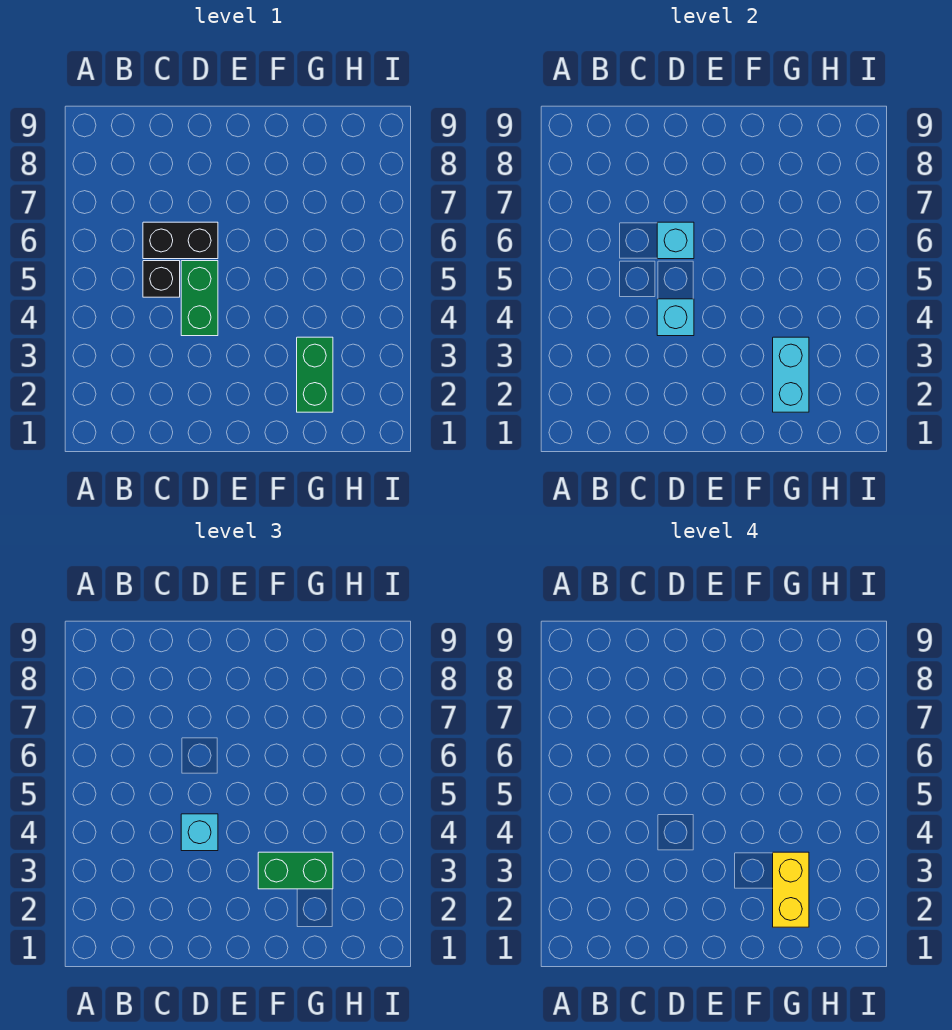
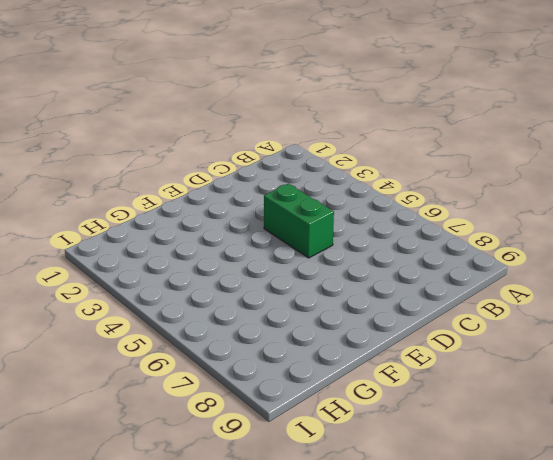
none -> black 1x1 brick [143,261,180,297]
none -> black 1x2 brick [143,222,218,259]

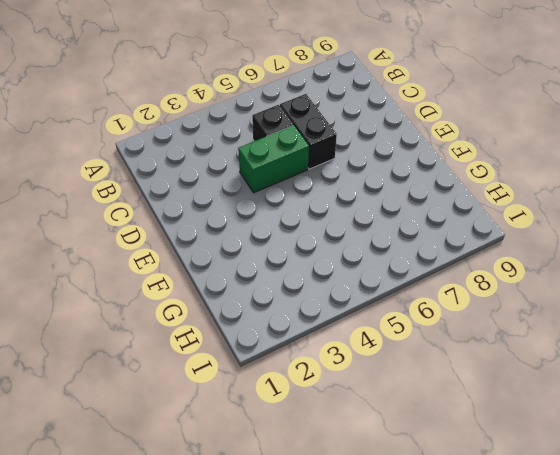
none -> green 1x2 brick [297,337,333,412]
none -> cyan 1x1 brick [657,299,694,336]

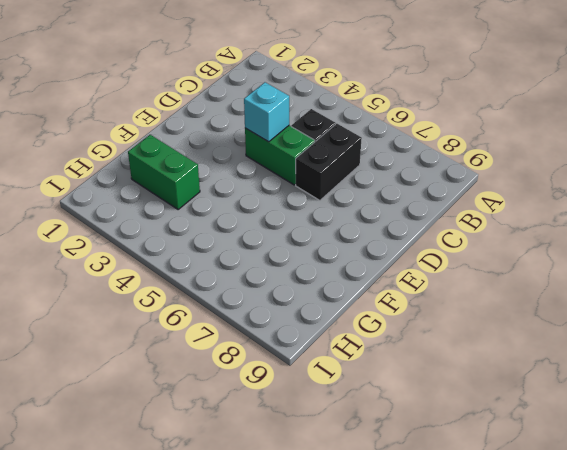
none -> cyan 1x1 brick [657,222,694,259]
none -> cyan 1x2 brick [773,337,809,412]

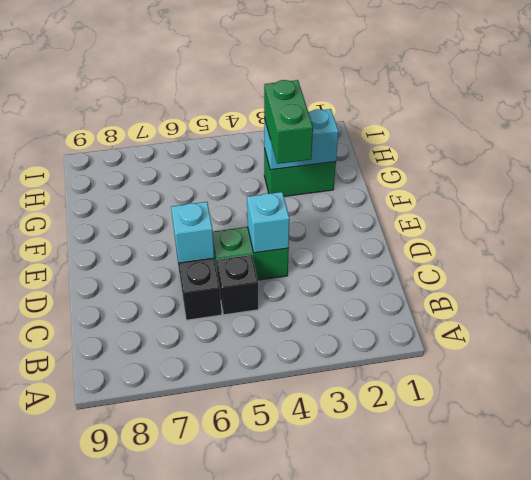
none -> cyan 1x1 brick [181,814,218,851]
none -> yellow 1x2 brick [773,852,809,927]

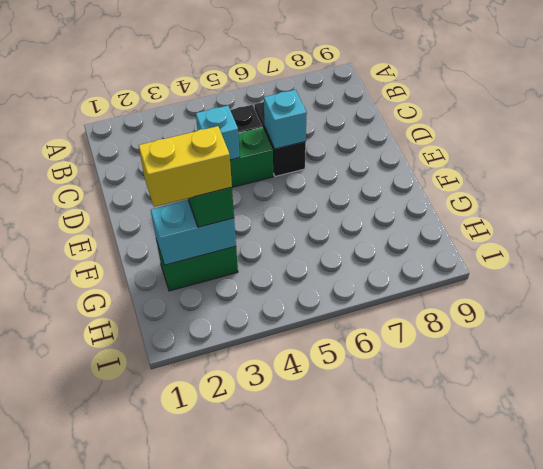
none -> cyan 1x1 brick [181,814,218,851]

